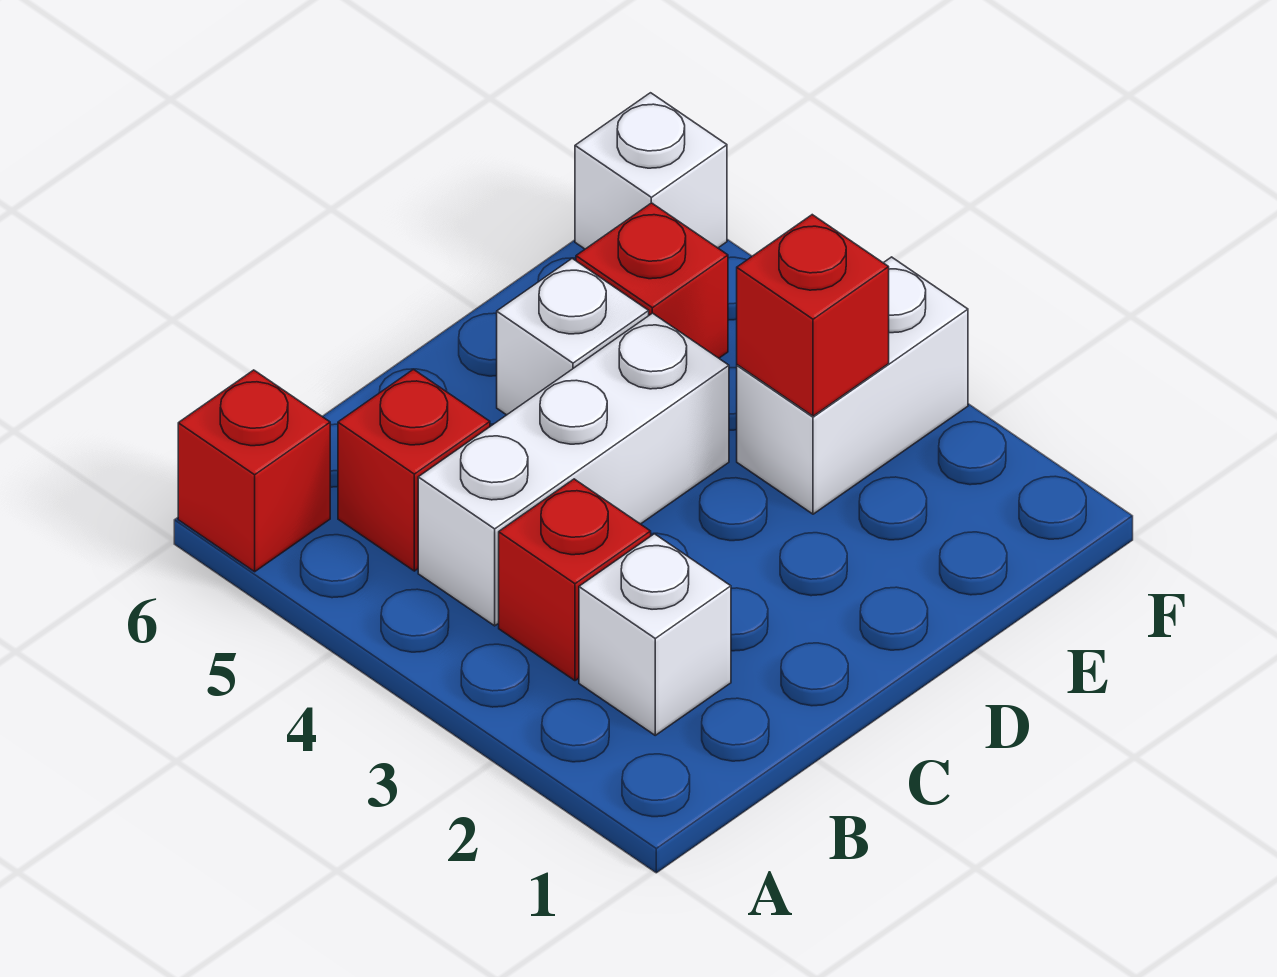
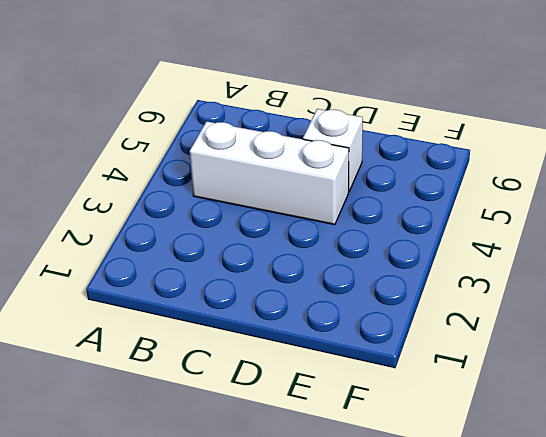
none -> red 1x1 brick [178,370,330,572]
none -> white 1x1 brick [579,534,731,735]

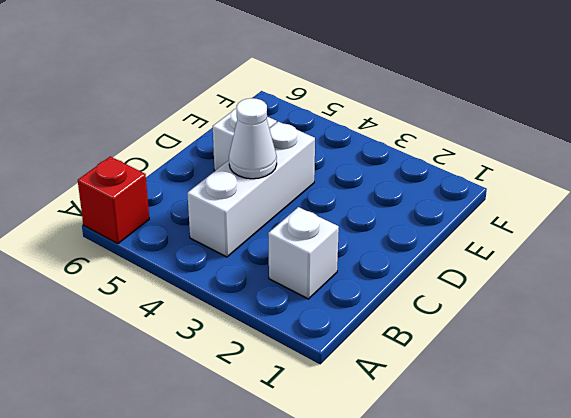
white 1x1 cone [229,98,277,179] -> none
none -> red 1x1 brick [499,479,651,681]
none -> red 1x1 brick [338,369,490,571]

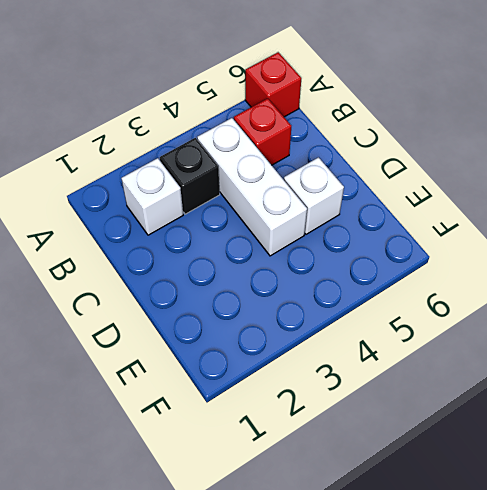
black 1x1 brick [160,138,220,214] -> red 1x1 brick [499,479,651,681]
none -> white 1x2 brick [737,257,968,514]
none -> red 1x1 brick [576,203,728,358]

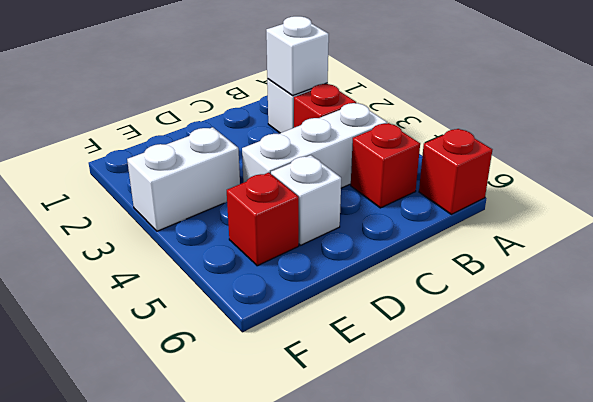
white 1x1 brick [266,16,329,95] -> white 1x1 brick moved to [575,93,727,249]
none -> red 1x1 brick [737,215,889,416]

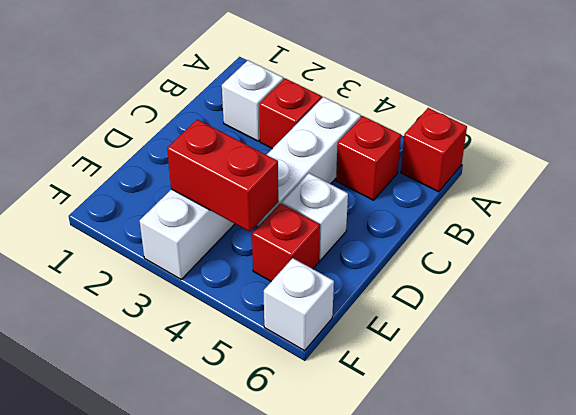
red 1x2 brick [167,119,278,232] -> red 1x1 brick [737,215,889,416]

